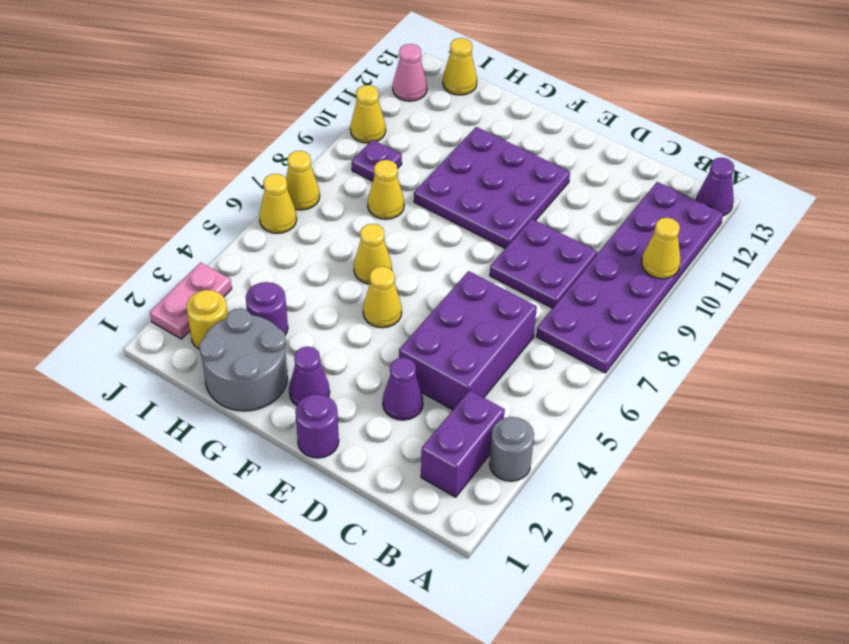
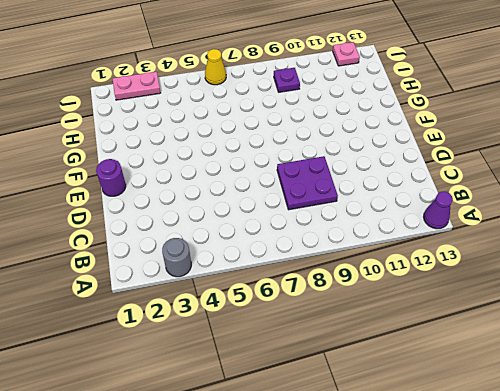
pink 1x1 plate [333,42,360,66] -> pink 1x1 cone [393,44,427,101]
none -> purple 2x6 plate [536,182,723,373]
none -> purple 1x2 brick [421,390,505,497]
none -> purple 2x3 brick [399,271,537,410]

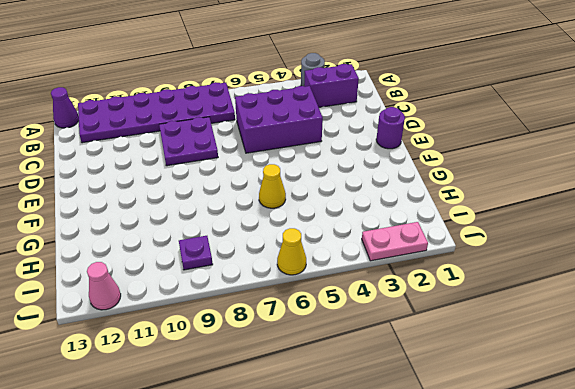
none -> purple 1x1 cone [383,358,423,420]
none -> purple 3x3 plate [414,127,570,248]
none -> purple 1x1 cone [289,347,330,405]

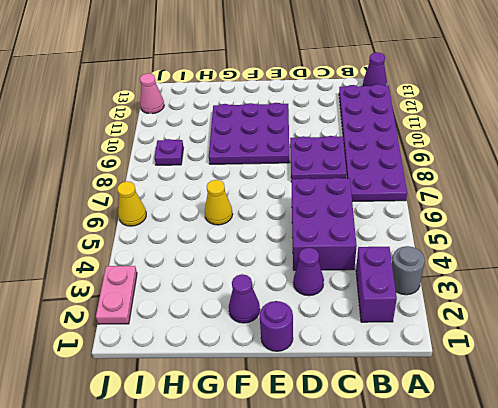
none -> yellow 1x1 cone [363,266,402,328]
none -> grey 2x2 round brick [199,308,288,411]
none -> purple 1x1 round brick [246,282,288,335]

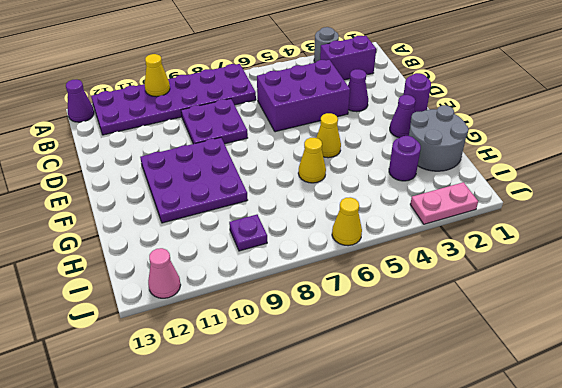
none -> yellow 1x1 cone [368,160,404,219]
none -> yellow 1x1 round brick [186,290,228,349]
none -> yellow 1x1 cone [443,38,477,95]

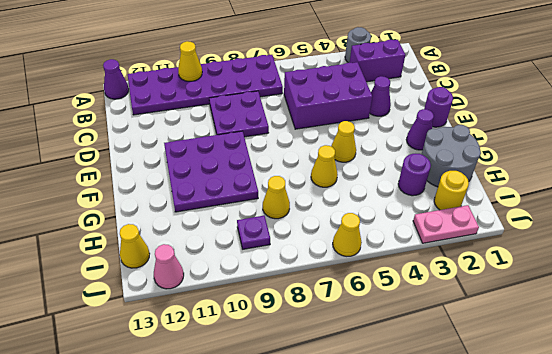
none -> yellow 1x1 cone [286,151,320,210]
none -> yellow 1x1 cone [350,85,386,143]

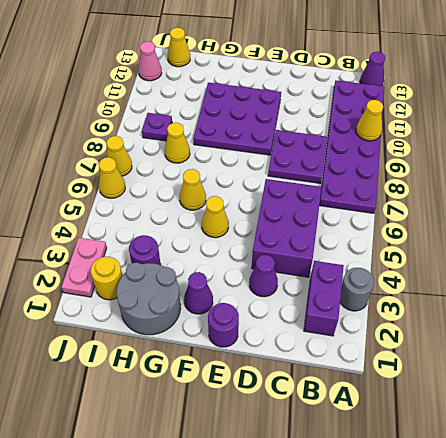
none -> yellow 1x1 cone [350,85,386,143]

